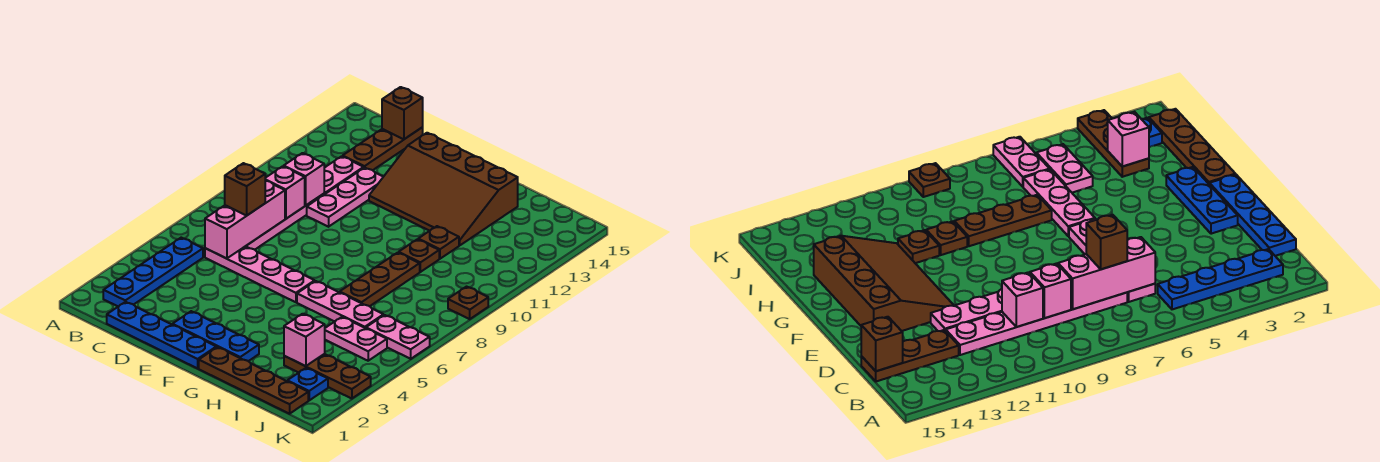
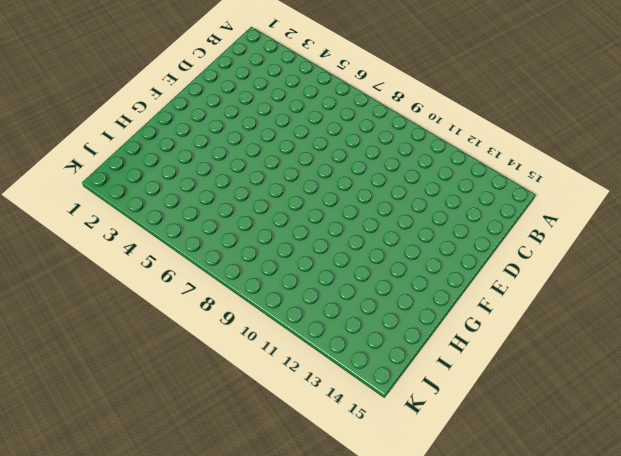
none -> blue 1x4 plate [103,238,203,307]
none -> blue 1x4 plate [107,302,216,368]
none -> pink 1x4 plate [205,246,315,302]

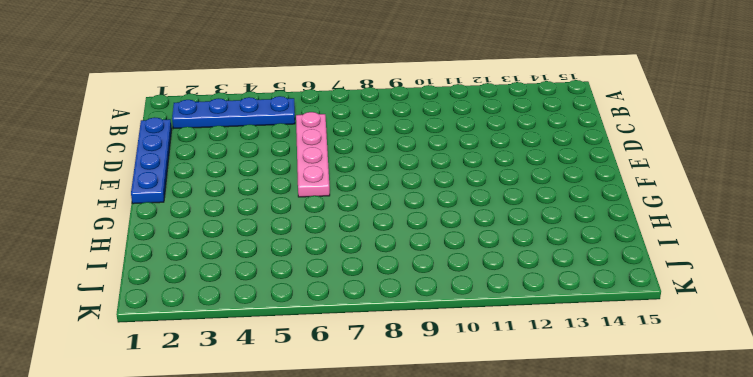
none -> pink 1x6 plate [246,156,364,250]
none -> brown 1x3 plate [343,127,423,170]
none -> pink 1x3 plate [307,168,383,227]

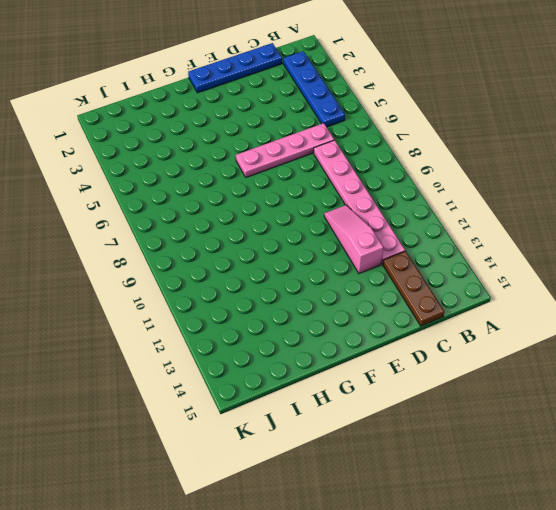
pink 1x3 slope [324,205,383,274] -> pink 1x3 plate [307,168,383,227]
none -> blue 1x3 plate [172,311,259,361]
none -> brown 3x4 slope [369,133,518,245]
none -> brown 1x4 plate [199,347,308,414]

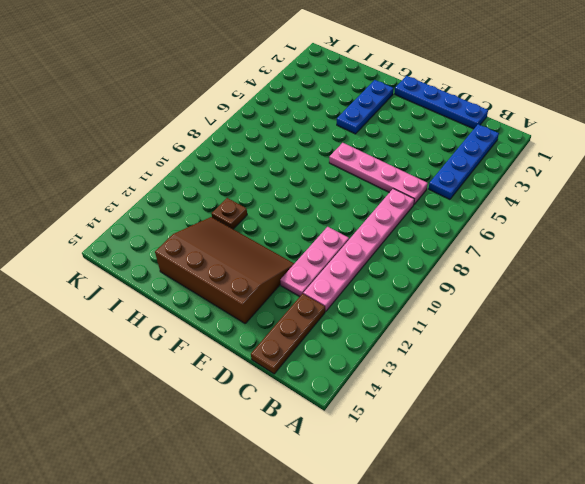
blue 1x3 plate [337,80,393,134] -> blue 1x3 plate turned to [172,311,259,361]
none -> brown 1x4 plate [199,347,308,414]
none -> pink 1x3 plate [297,281,384,328]
none -> brown 1x3 plate [340,253,420,306]

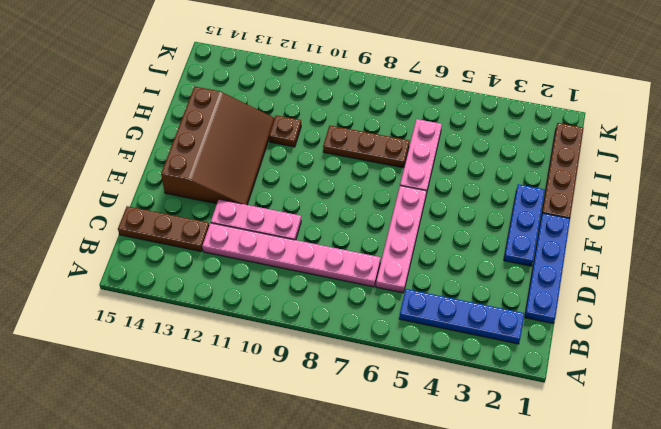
none -> brown 1x1 plate [399,239,439,272]
none -> brown 1x3 plate [284,354,371,399]
none -> pink 1x2 plate [325,317,387,361]

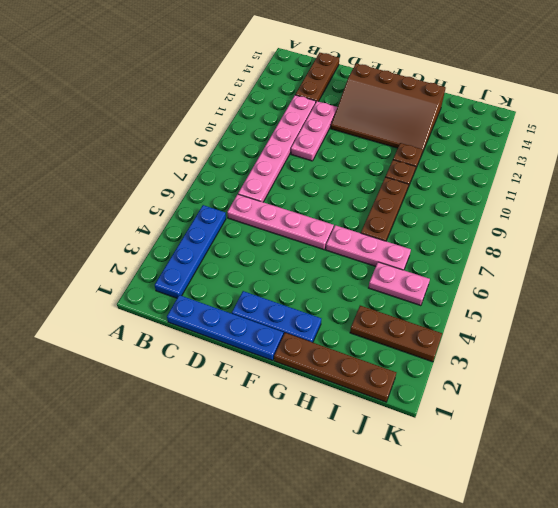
none -> blue 1x1 plate [287,368,328,400]
none -> pink 1x2 plate [366,315,430,359]
none -> brown 1x1 plate [448,287,488,319]

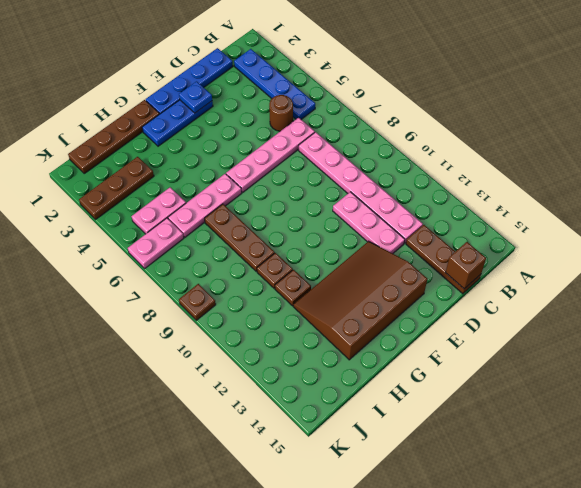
brown 1x1 round brick [269,95,293,131] -> none
blue 1x1 plate [179,82,212,113] -> blue 1x1 plate moved to [287,368,328,400]
none -> pink 1x3 brick [205,181,285,259]
none -> pink 1x1 brick [265,166,305,219]
none -> pink 1x1 brick [284,153,324,206]

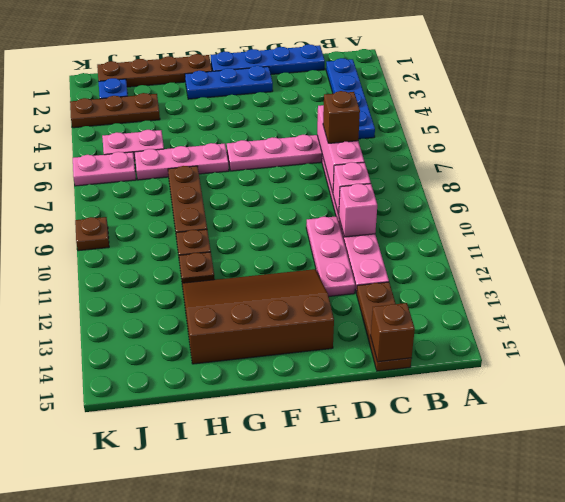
none -> pink 1x1 brick [284,314,325,366]

